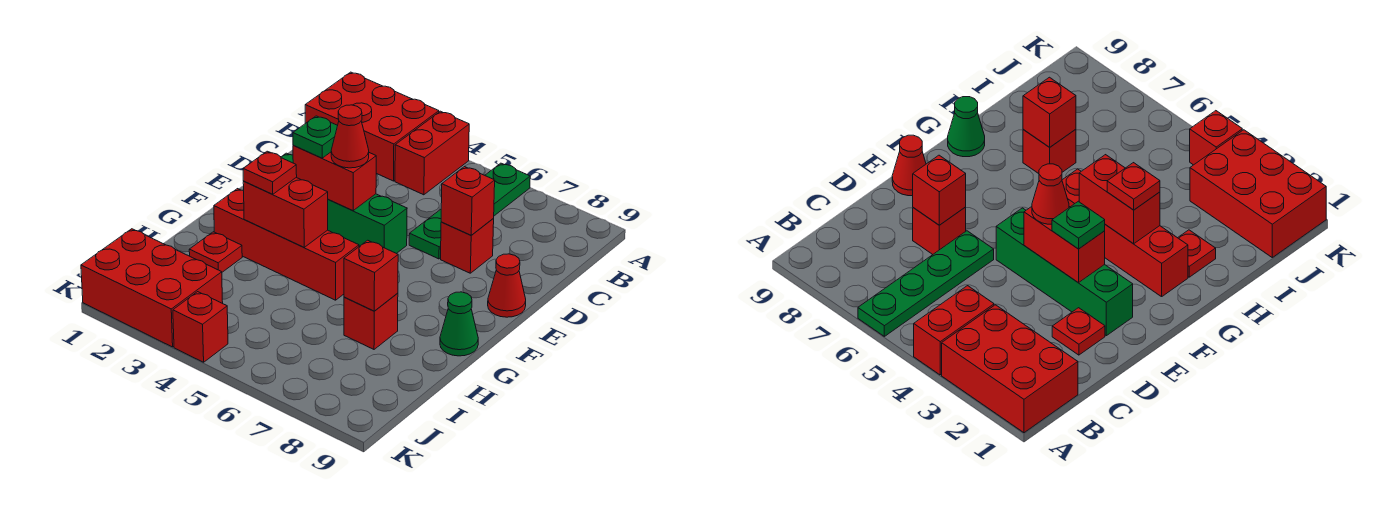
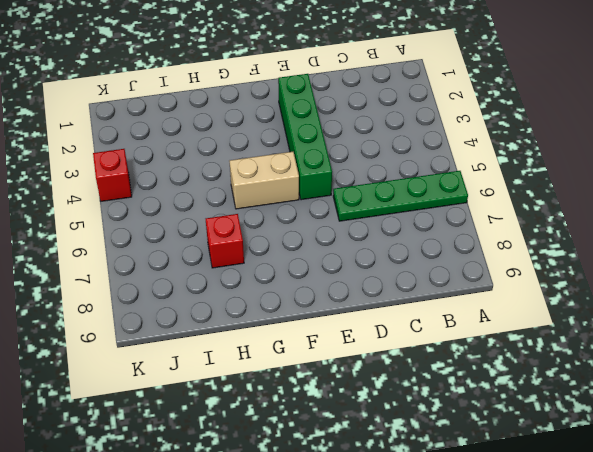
tan 1x2 brick [230,152,299,209] -> red 1x4 brick [214,189,359,300]
none -> red 2x3 brick [305,72,439,181]
none -> red 1x2 brick [395,111,469,195]
none -> red 1x1 plate [1052,308,1105,355]

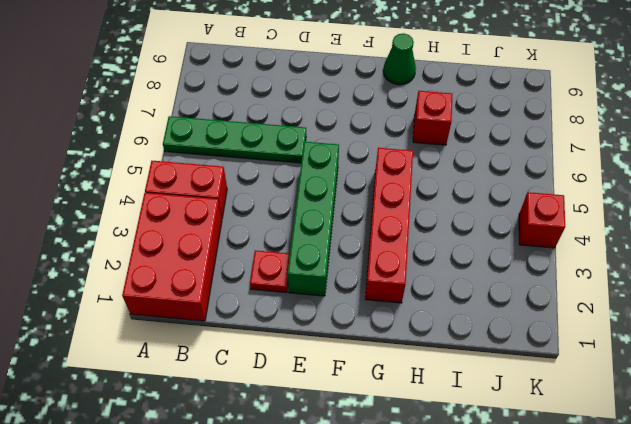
none -> red 1x1 brick [441,219,494,273]
none -> red 1x1 cone [488,254,526,317]
none -> red 1x1 plate [189,232,242,272]

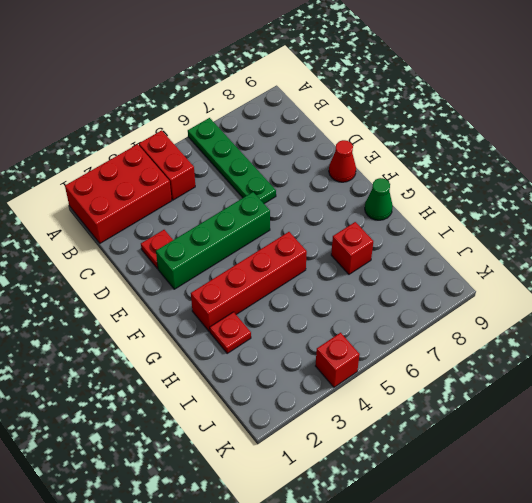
none -> red 1x1 brick [441,219,494,273]
none -> red 2x3 brick [81,229,223,347]
none -> red 1x1 brick [441,167,495,235]

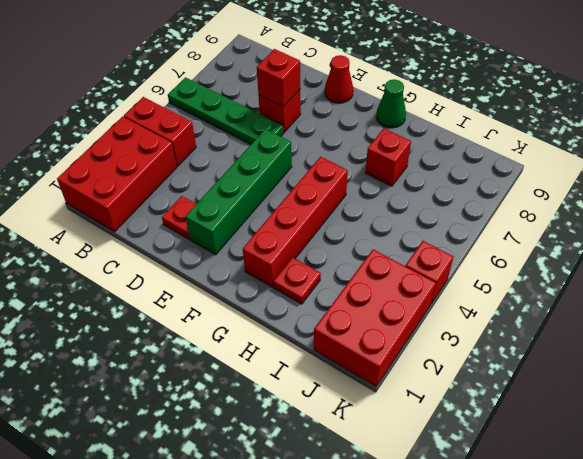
none -> red 1x2 brick [293,145,376,210]
none -> red 1x2 brick [243,177,328,247]
none -> red 1x1 brick [344,240,398,311]

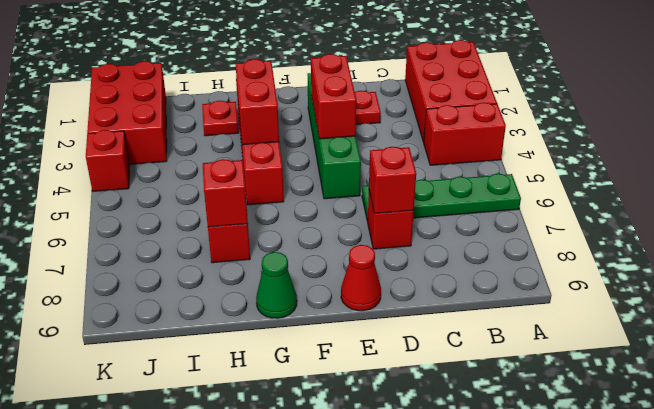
none -> green 1x1 plate [293,116,338,158]
none -> red 1x1 cone [331,105,369,168]
none -> red 1x1 plate [243,151,297,194]

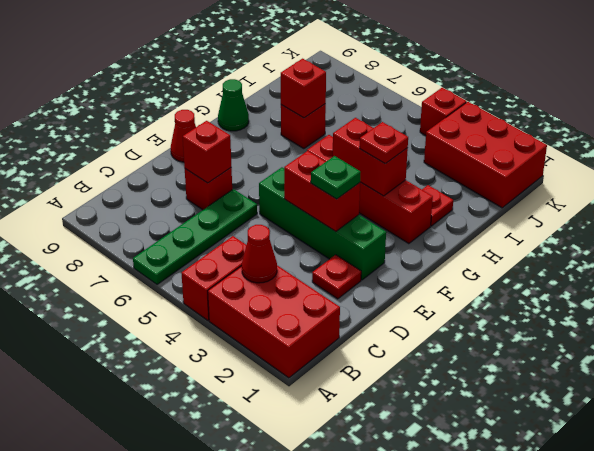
red 1x1 cone [242,225,277,283] -> red 1x1 cone moved to [331,105,369,168]

